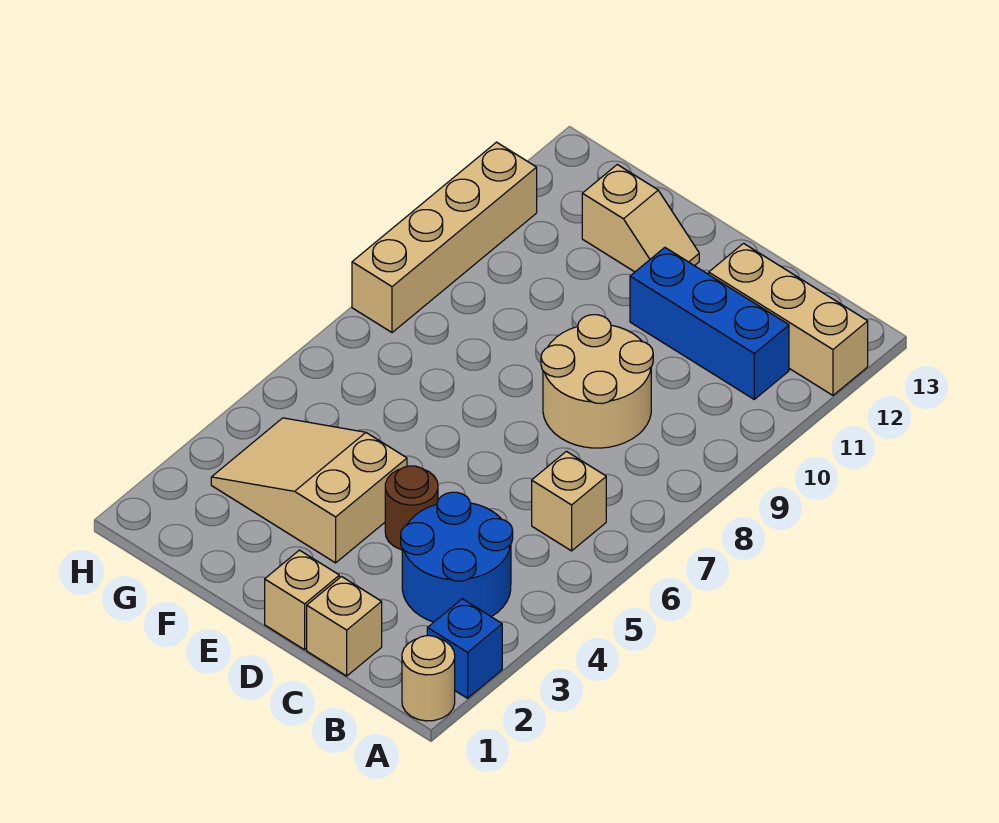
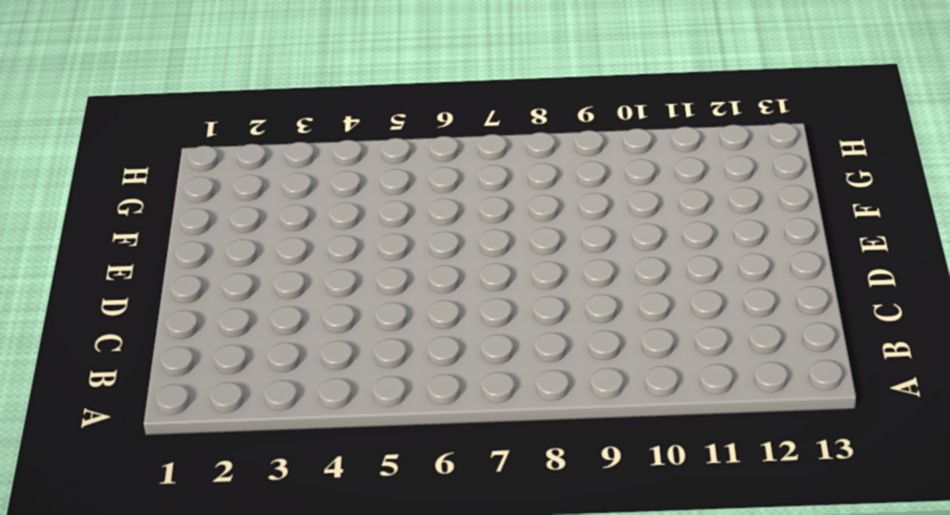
none -> tan 1x1 round brick [402,636,455,721]
none -> blue 1x1 brick [427,599,502,698]
none -> tan 1x3 brick [709,243,868,395]

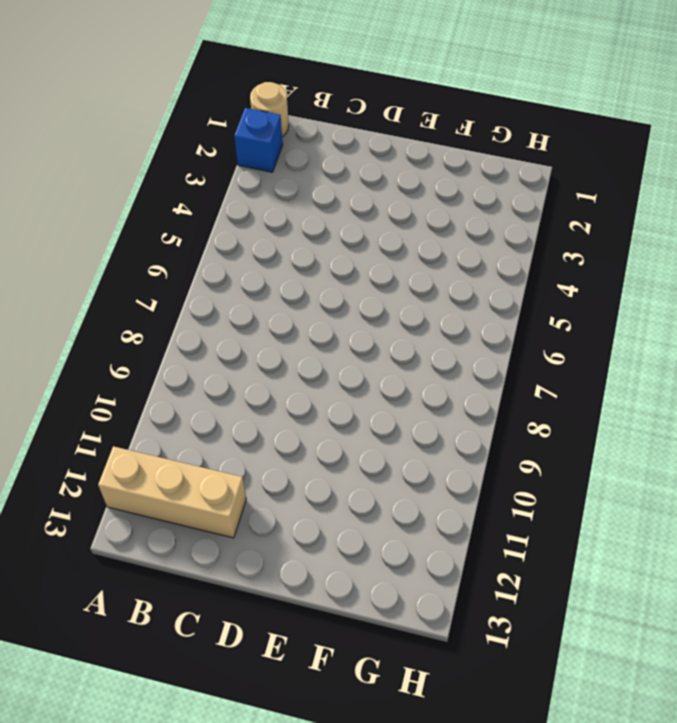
none -> blue 2x2 round brick [401,492,513,622]
none -> tan 1x1 brick [532,451,606,551]
none -> blue 1x3 brick [630,248,789,399]

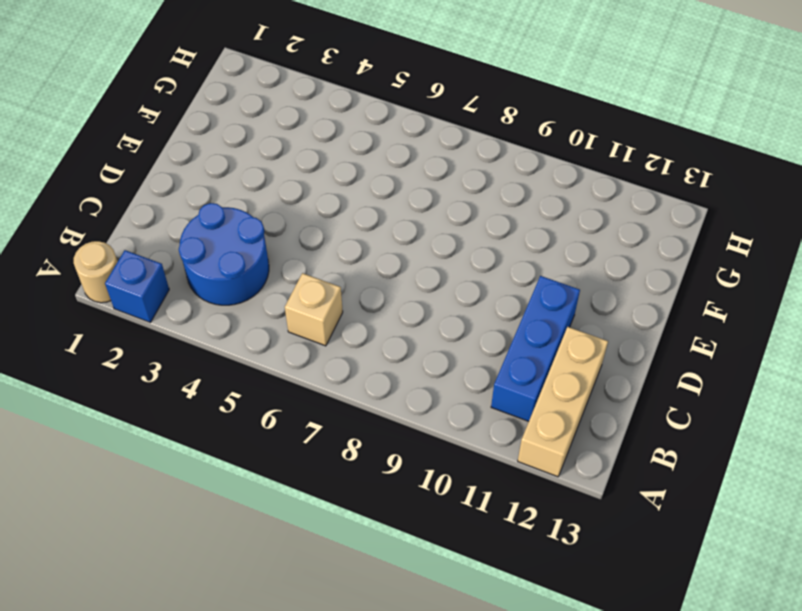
none -> tan 1x1 brick [307,577,382,676]
none -> tan 2x2 round brick [541,315,653,448]
none -> tan 1x1 brick [265,550,339,650]

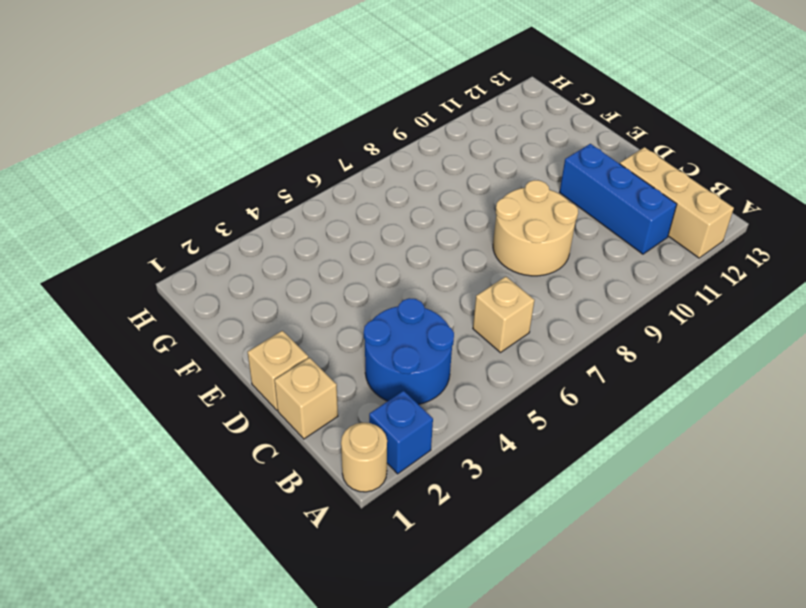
none -> brown 1x1 round brick [385,466,438,550]
none -> tan 2x3 slope [211,418,407,563]
none -> tan 1x2 slope [582,165,699,272]

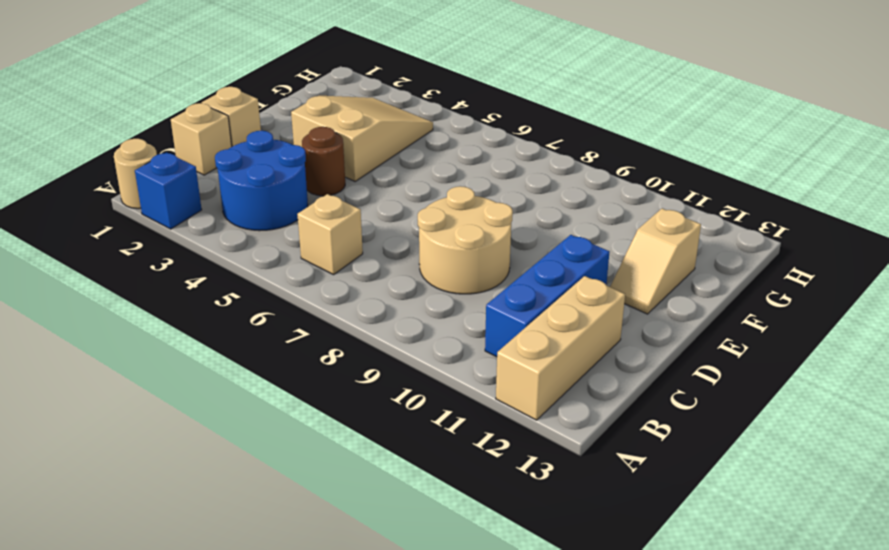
none -> tan 1x4 brick [352,142,537,333]

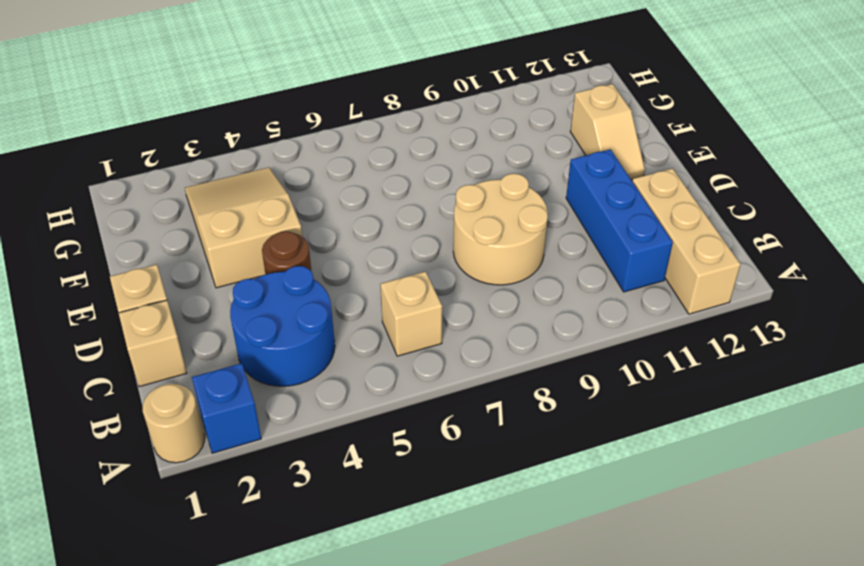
none -> tan 1x4 brick [352,142,537,333]

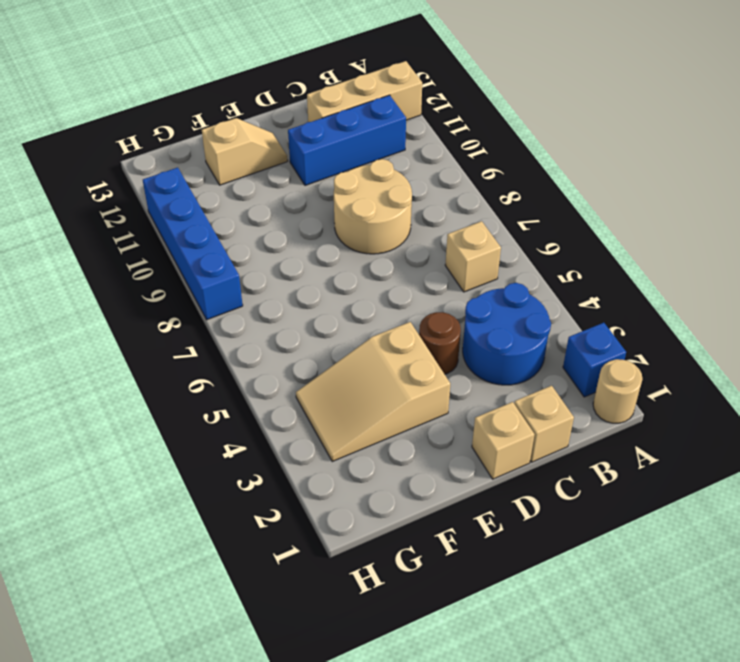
blue 1x4 brick [143,168,243,320] -> tan 1x4 brick [352,142,537,333]

